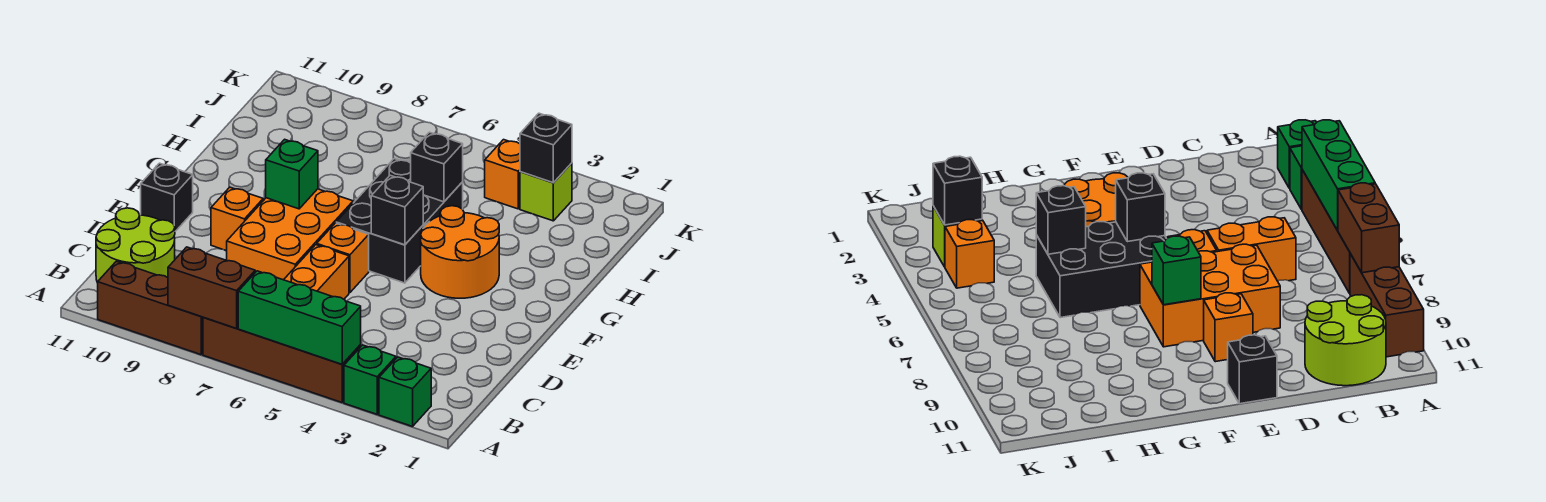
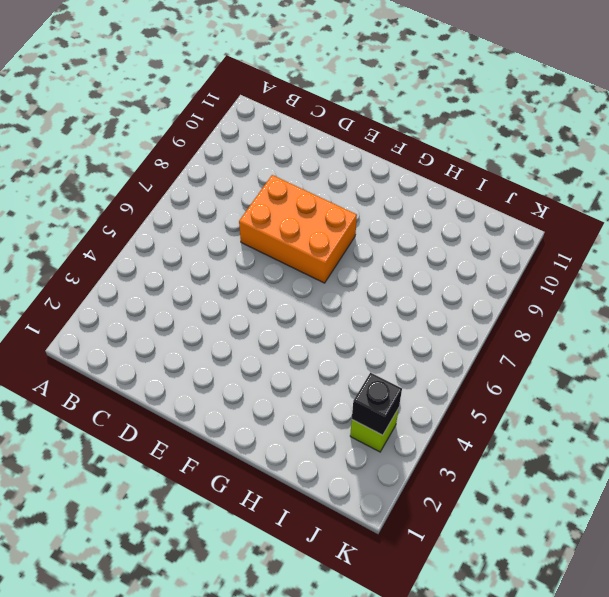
none -> green 1x1 brick [379,357,431,427]
none -> green 1x1 brick [344,345,396,414]
none -> brown 1x4 brick [203,317,361,402]

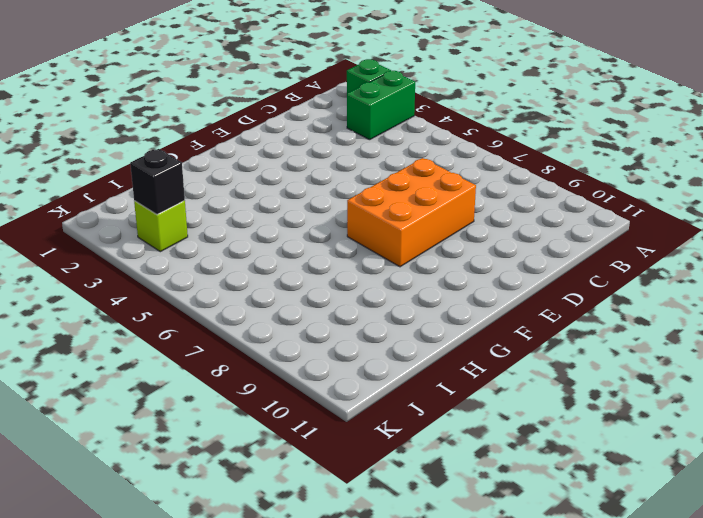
green 1x2 brick [347,71,415,140] -> green 1x1 brick [344,345,396,414]
none -> brown 1x4 brick [203,317,361,402]
none -> brown 1x3 brick [98,261,203,355]
none -> lime 2x2 round brick [96,208,175,283]

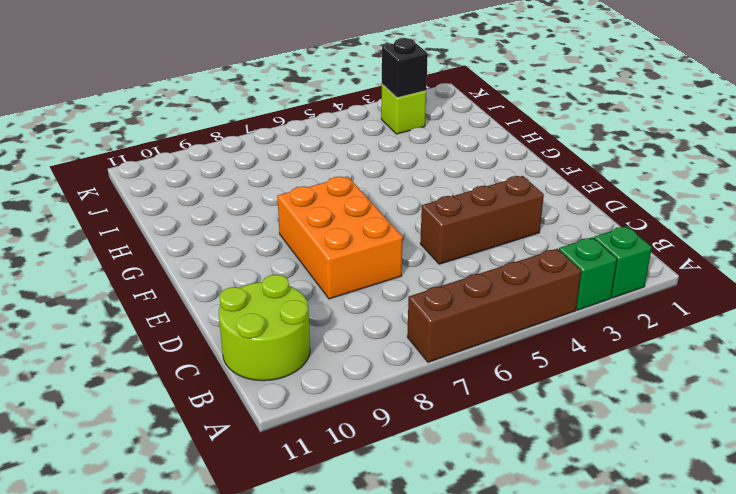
brown 1x3 brick [420,176,544,264] -> brown 1x3 brick moved to [98,261,203,355]
none -> orange 1x2 brick [284,245,349,299]
none -> orange 1x1 brick [317,223,369,293]
none -> orange 1x1 brick [211,187,263,251]

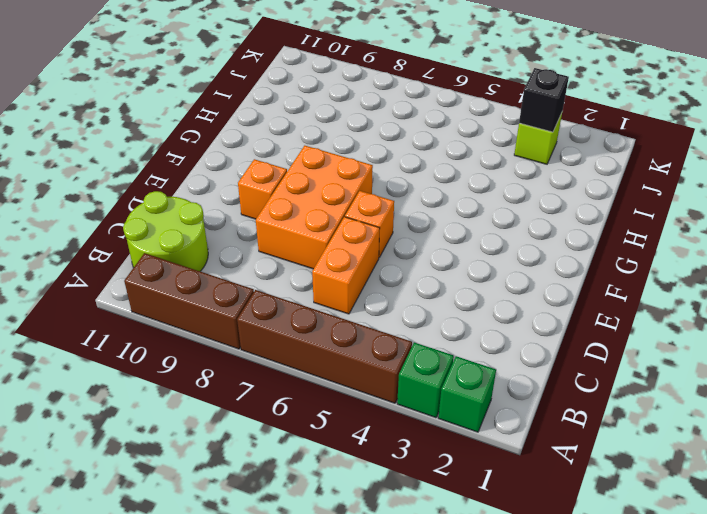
none -> black 1x1 brick [141,163,193,231]
none -> orange 2x2 round brick [421,206,499,298]
none -> black 2x3 brick [336,159,463,283]

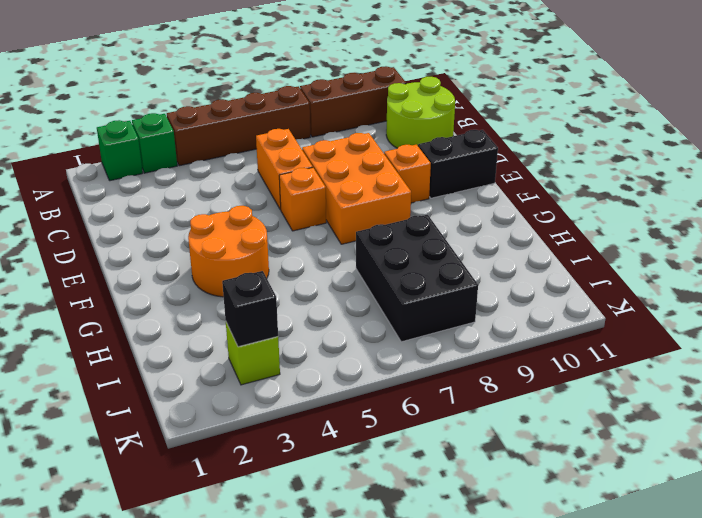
black 1x2 brick [418,130,498,198] -> black 1x1 brick [141,163,193,231]
black 2x3 brick [356,215,478,342] -> black 2x3 brick moved to [336,159,463,283]
none -> orange 1x1 brick [485,140,520,209]
none -> green 1x3 brick [238,271,361,364]
none -> brown 1x2 brick [168,247,255,328]

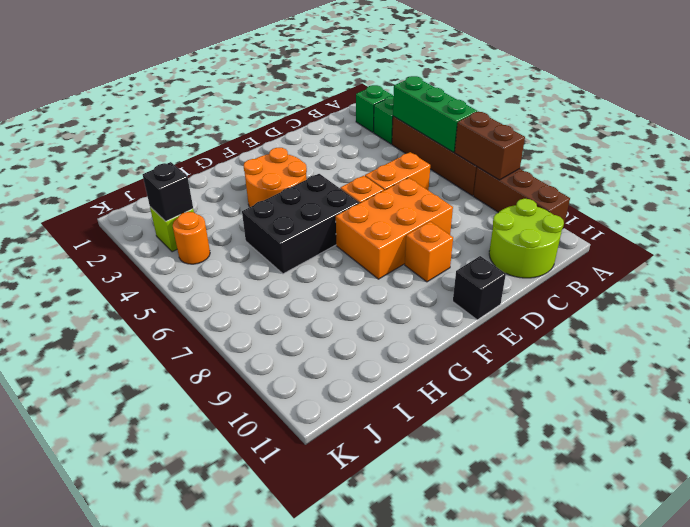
orange 1x1 round brick [173,212,210,264] -> orange 1x1 brick [485,140,520,209]
none -> black 1x1 brick [371,175,423,245]
none -> green 1x1 brick [266,139,318,209]
none -> black 1x1 brick [411,132,463,202]

